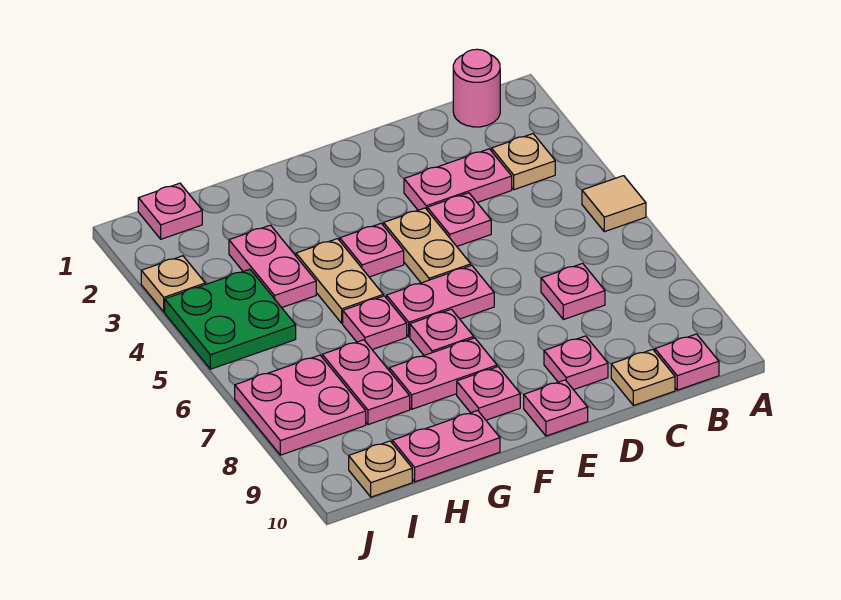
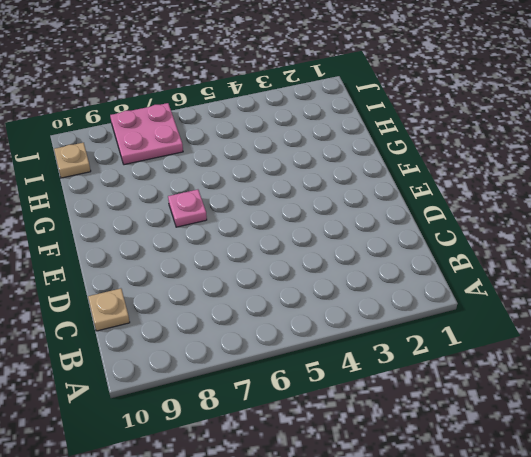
none -> tan 1x1 tile [582,176,646,232]
none -> pink 1x1 round brick [453,49,500,127]
none -> tan 1x1 plate [492,134,555,190]

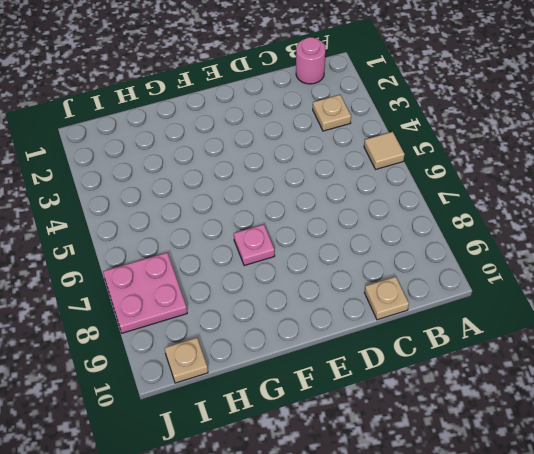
none -> pink 1x1 plate [655,334,719,390]
none -> pink 1x2 plate [404,149,512,210]
none -> pink 1x1 plate [541,263,605,320]

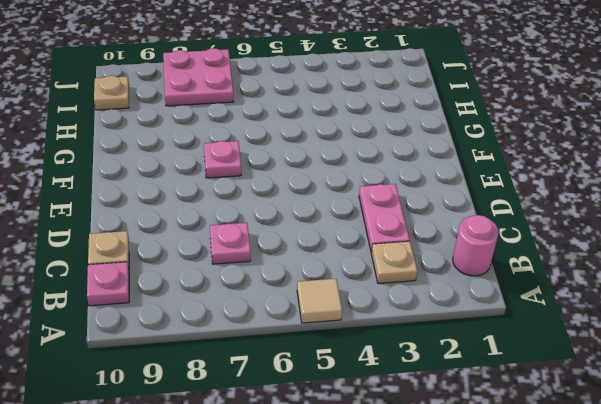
none -> pink 1x1 plate [427,193,491,246]
none -> pink 1x1 plate [544,336,608,390]
none -> tan 1x2 plate [384,208,471,283]

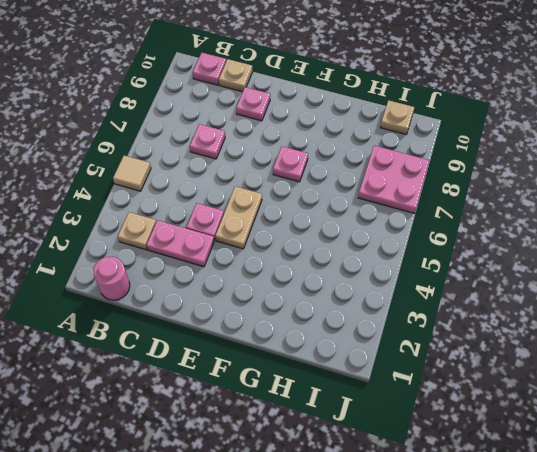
none -> pink 1x2 plate [387,265,494,337]
none -> pink 1x1 plate [524,380,588,436]
none -> pink 1x1 plate [340,223,404,277]

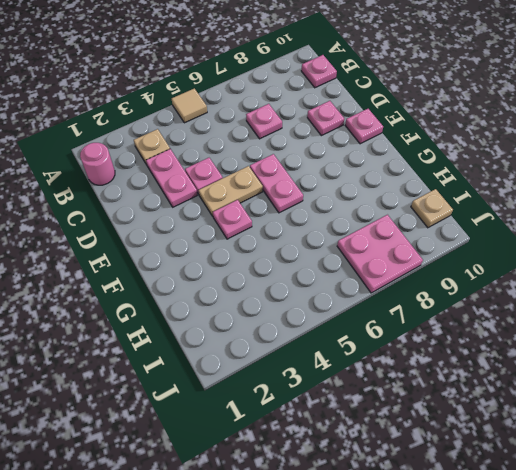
none -> tan 1x1 plate [611,349,675,405]
none -> pink 1x1 plate [410,309,474,355]
none -> pink 1x2 plate [389,338,497,409]

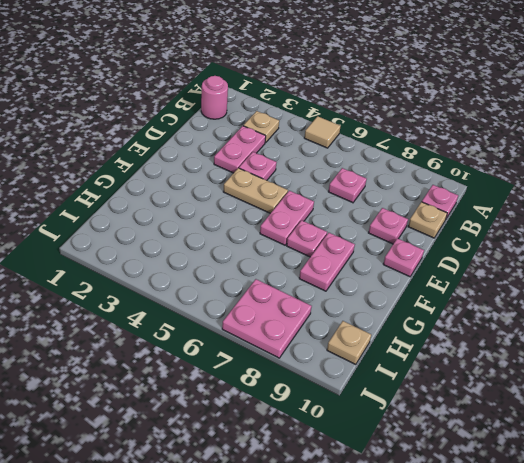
none -> pink 1x1 plate [340,223,404,277]
none -> pink 1x1 plate [457,367,520,420]
none -> tan 1x2 plate [296,239,383,323]

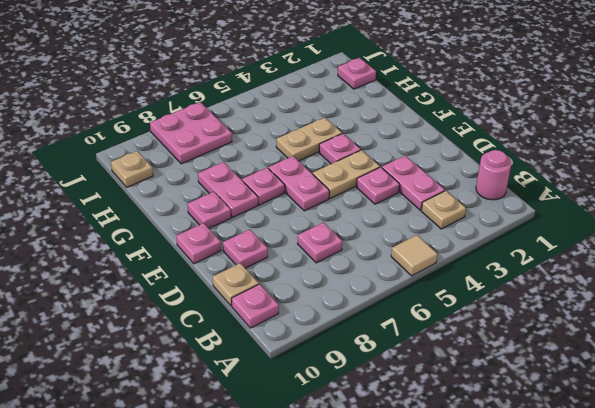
none -> pink 1x1 plate [343,296,407,350]
none -> pink 1x2 plate [392,410,500,482]
none -> pink 1x2 plate [229,225,316,307]

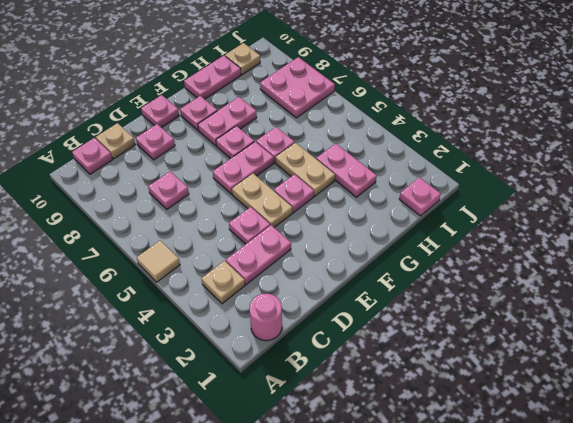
none -> pink 1x2 plate [322,340,410,425]
none -> green 2x2 plate [165,269,296,369]
none -> tan 1x1 plate [141,256,205,312]

